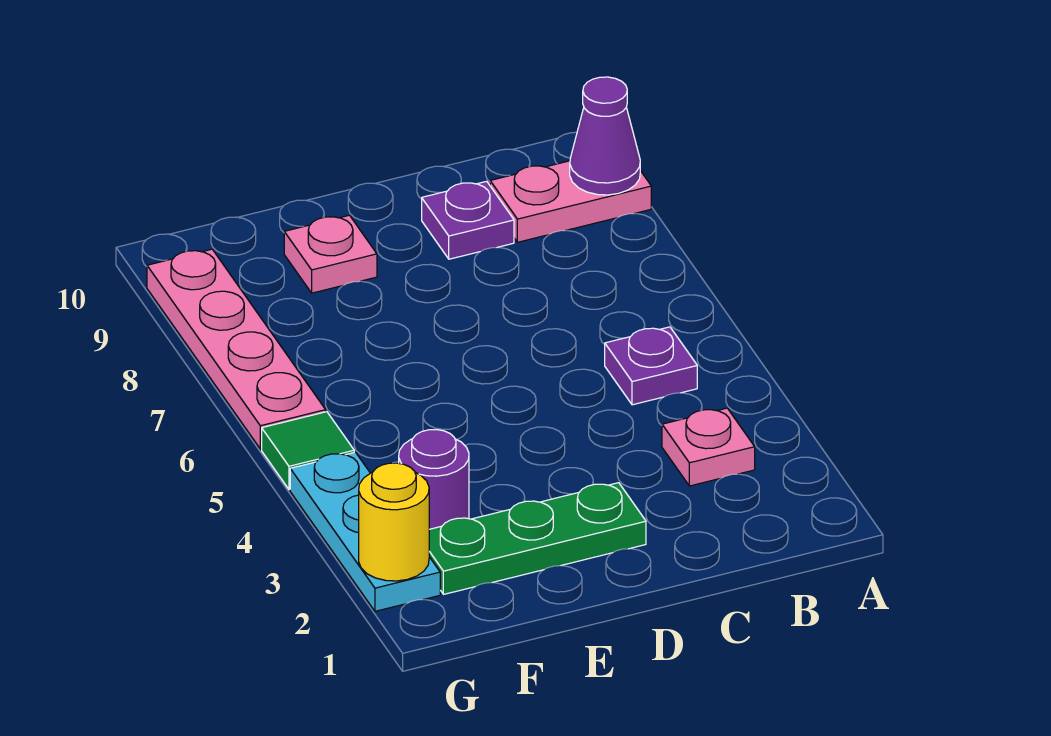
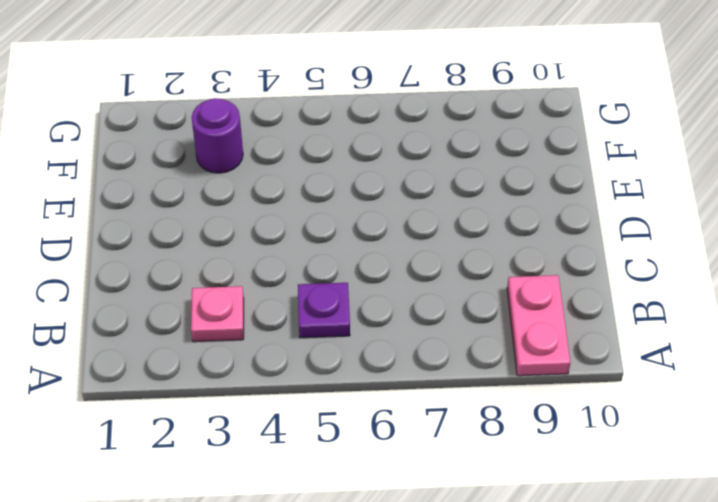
none -> purple 1x1 plate [422,181,514,259]
none -> green 1x3 plate [429,483,646,594]
none -> pink 1x1 plate [284,215,377,293]

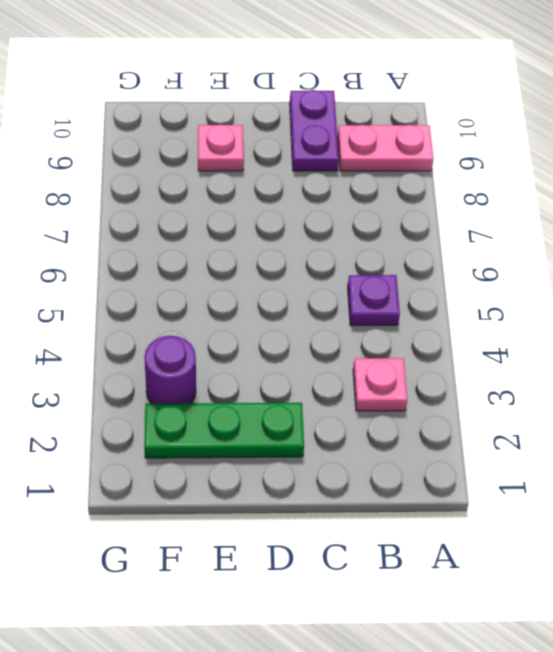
purple 1x2 plate [290,90,339,171] -> purple 1x1 plate [422,181,514,259]
none -> cyan 1x3 plate [290,452,440,611]
none -> green 1x1 tile [262,412,354,490]
none -> pink 1x4 plate [147,249,326,449]

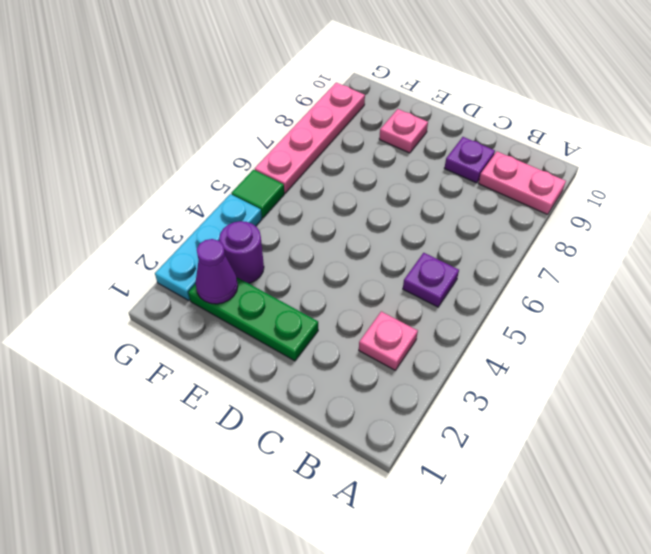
purple 1x1 cone [196,239,238,304] -> purple 1x1 cone moved to [570,77,640,195]
none -> yellow 1x1 round brick [359,463,429,581]

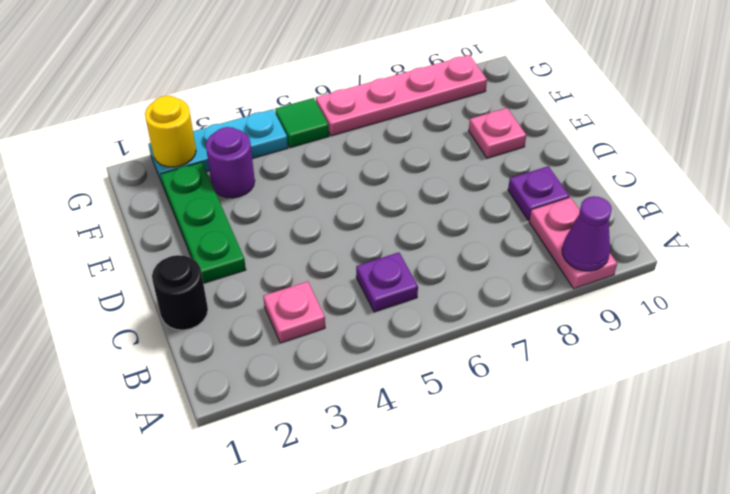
black 1x1 round brick [152,255,208,330] -> none

